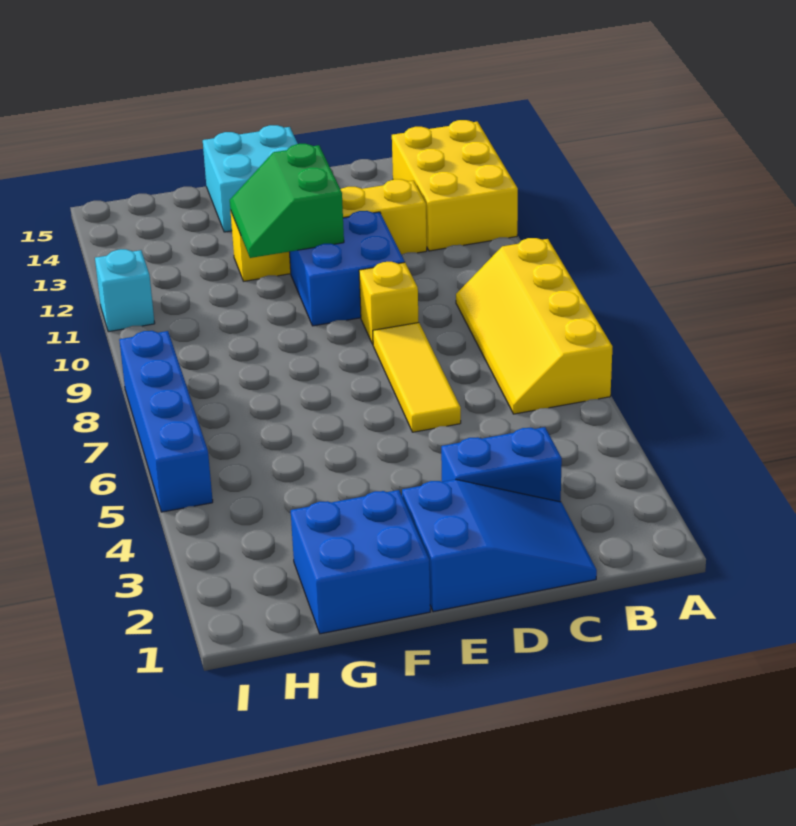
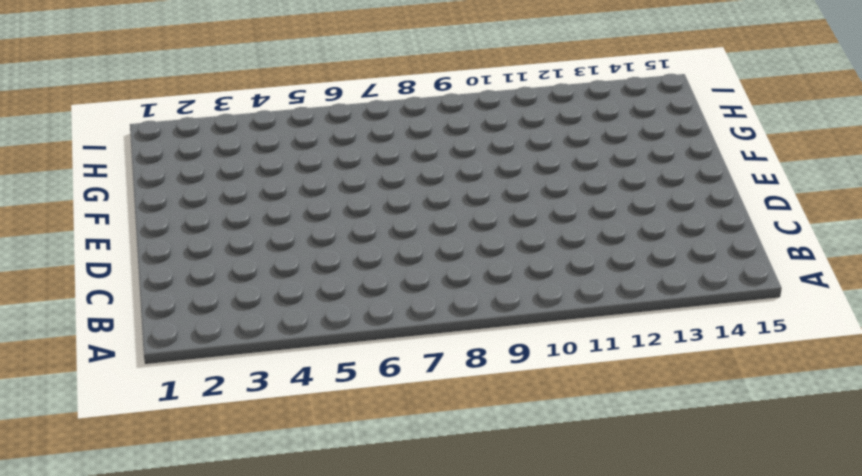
none -> yellow 2x4 slope [456,238,612,414]
none -> yellow 2x3 brick [392,120,518,251]
none -> blue 2x3 slope [402,480,597,612]

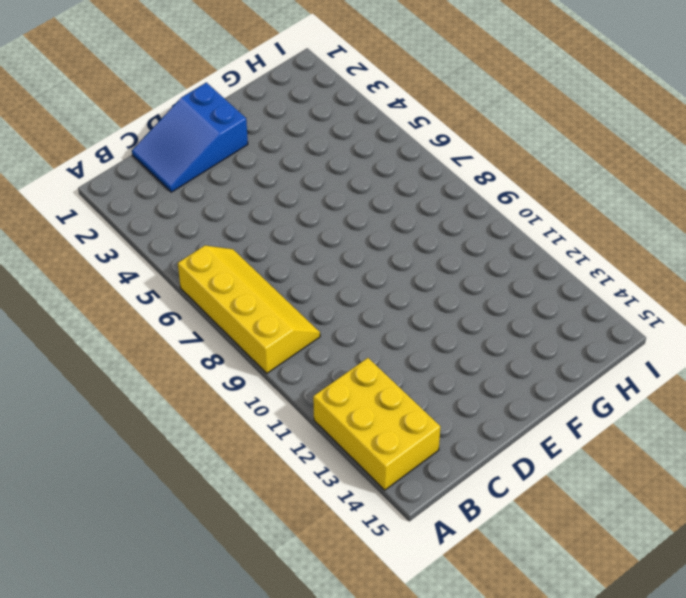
none -> blue 1x2 brick [441,427,562,502]
none -> yellow 1x4 brick [230,179,427,281]
none -> yellow 1x3 tile [373,323,461,432]

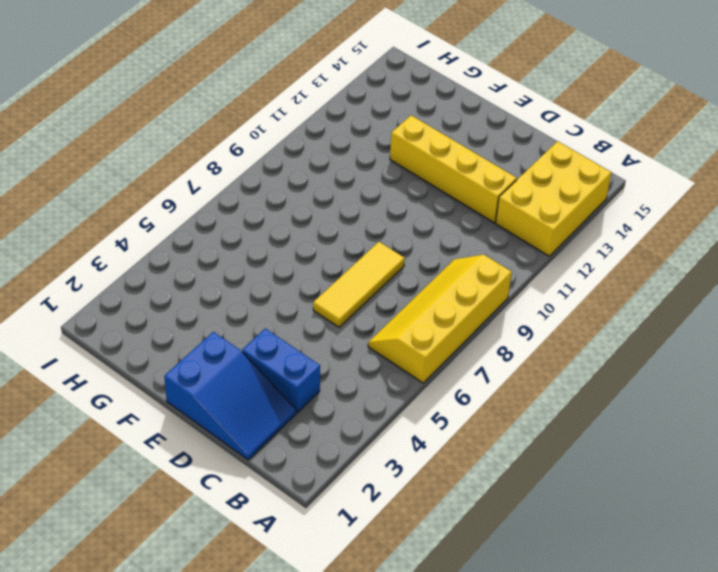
none -> yellow 1x1 brick [359,262,419,344]
none -> blue 2x2 brick [290,211,405,326]
none -> cyan 2x2 brick [203,125,298,232]

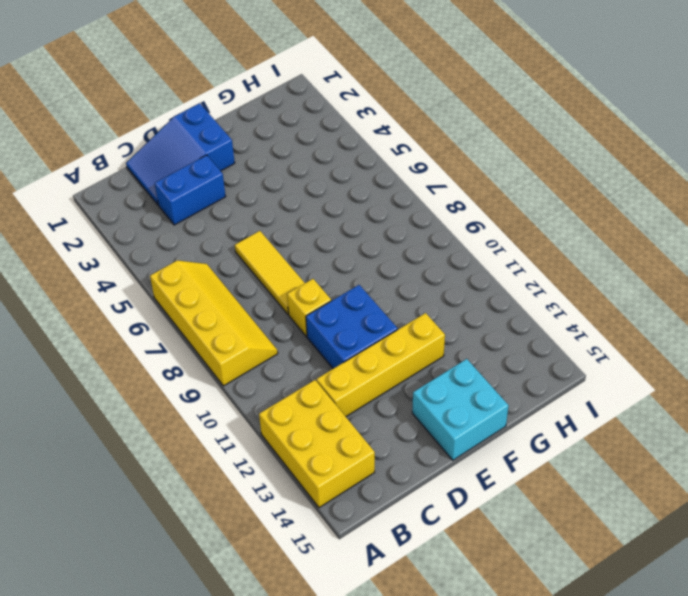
none -> blue 2x2 brick [291,490,430,634]
none -> blue 1x4 brick [119,331,213,512]
none -> cyan 1x1 brick [95,249,155,332]

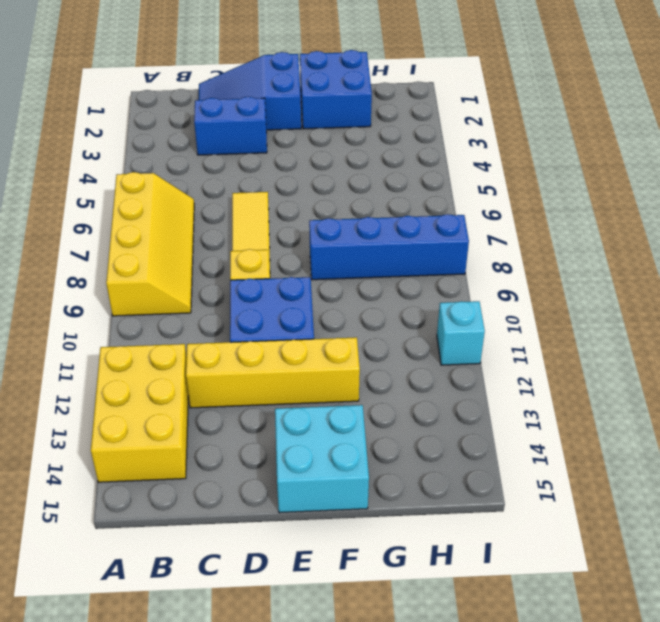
blue 1x4 brick [309,214,469,280] -> blue 1x4 brick turned to [119,331,213,512]
none -> green 2x2 slope [230,144,344,258]

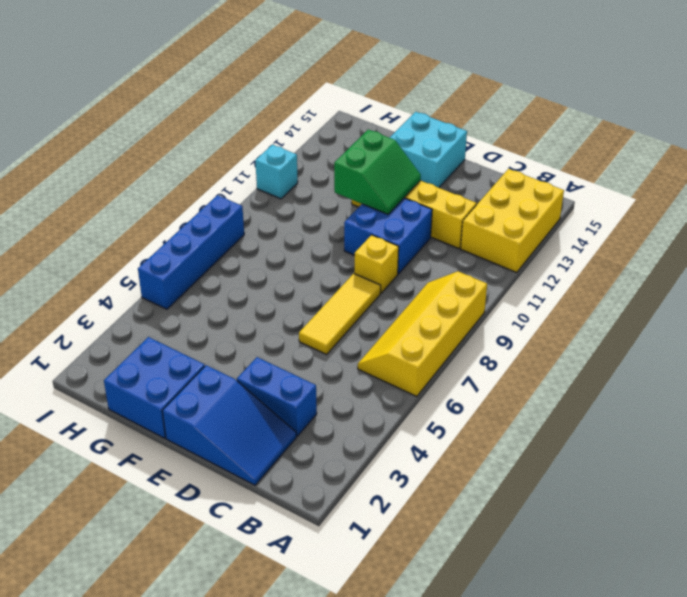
green 2x2 slope [334,130,421,214] -> green 2x2 slope turned to [230,144,344,258]

